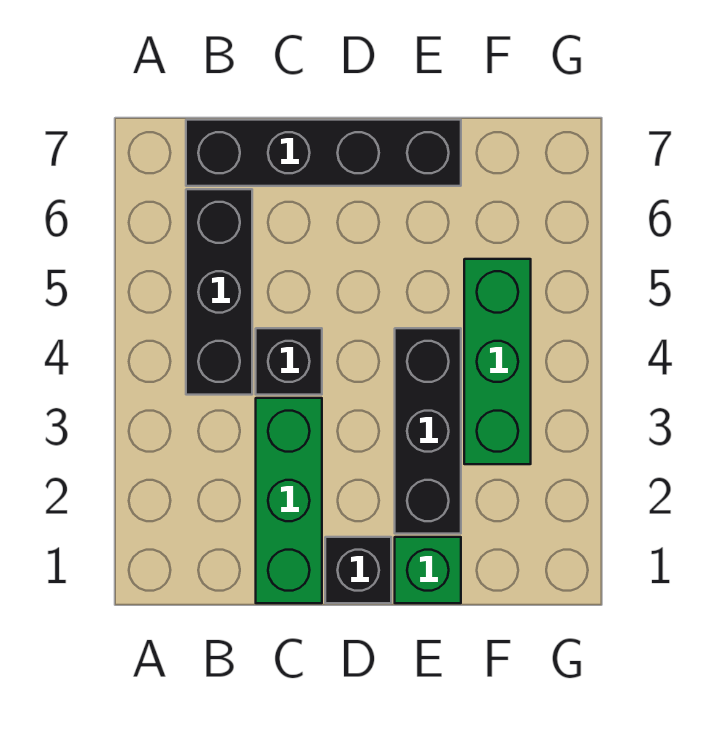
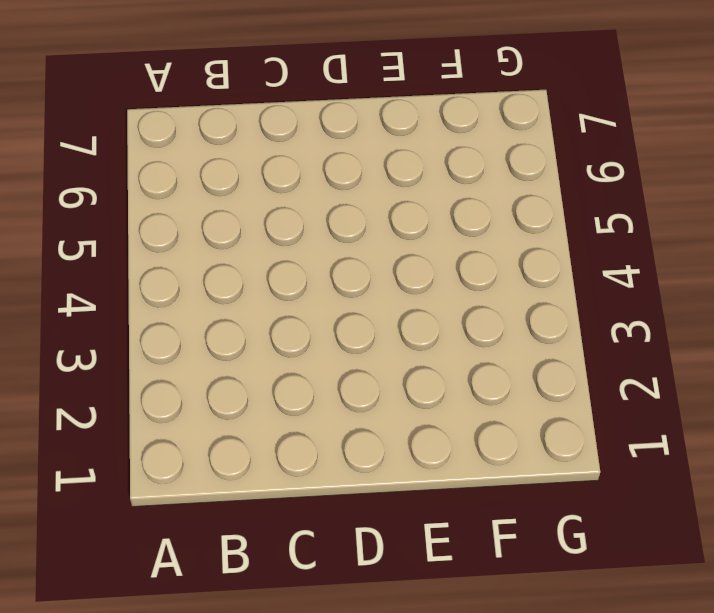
none -> black 1x3 brick [186,189,252,395]
none -> black 1x4 brick [186,120,461,186]

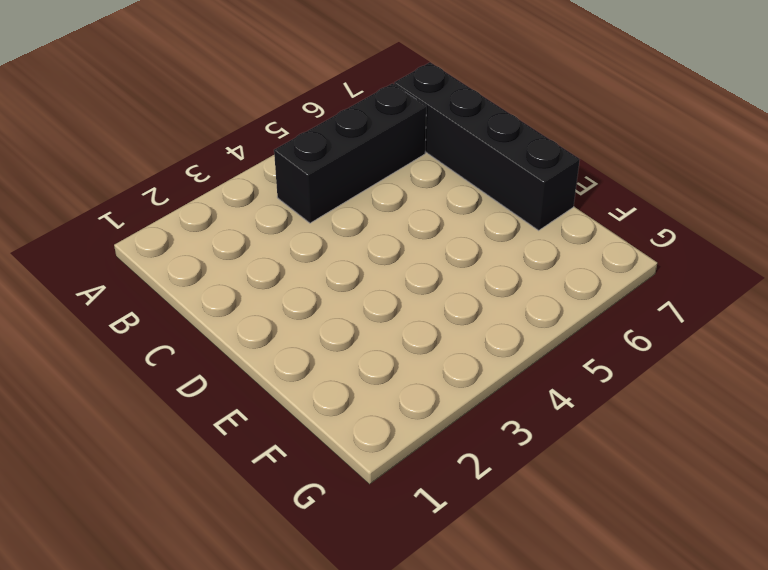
none -> green 1x3 brick [256,398,322,603]
none -> black 1x1 brick [256,328,322,395]

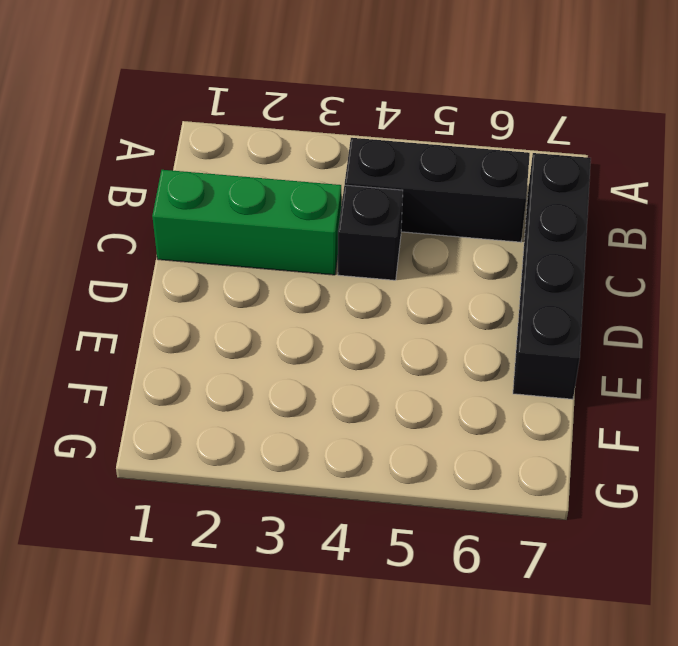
none -> black 1x1 brick [325,537,391,603]
none -> green 1x1 brick [395,537,461,603]

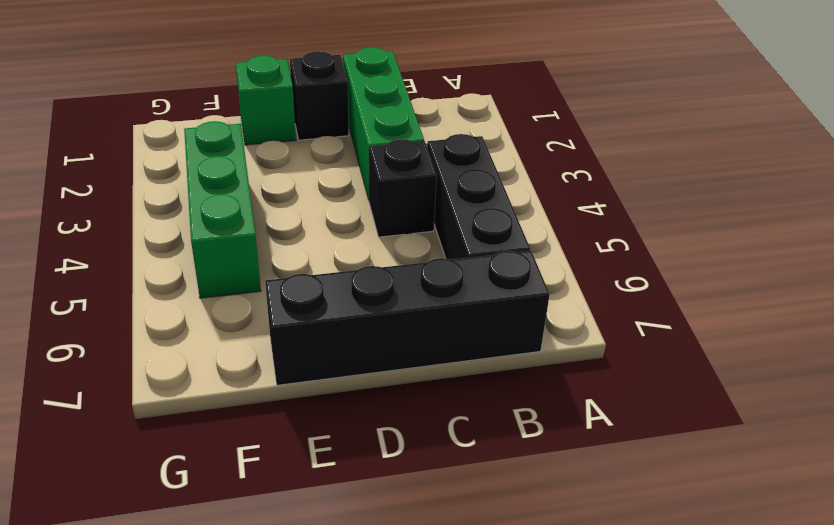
none -> black 1x3 brick [395,328,461,534]

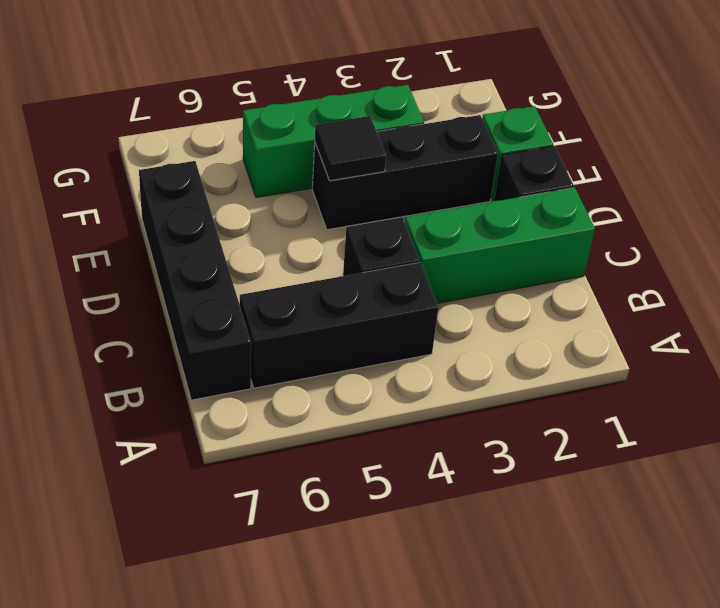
black 1x1 tile [315,116,386,181] -> none

